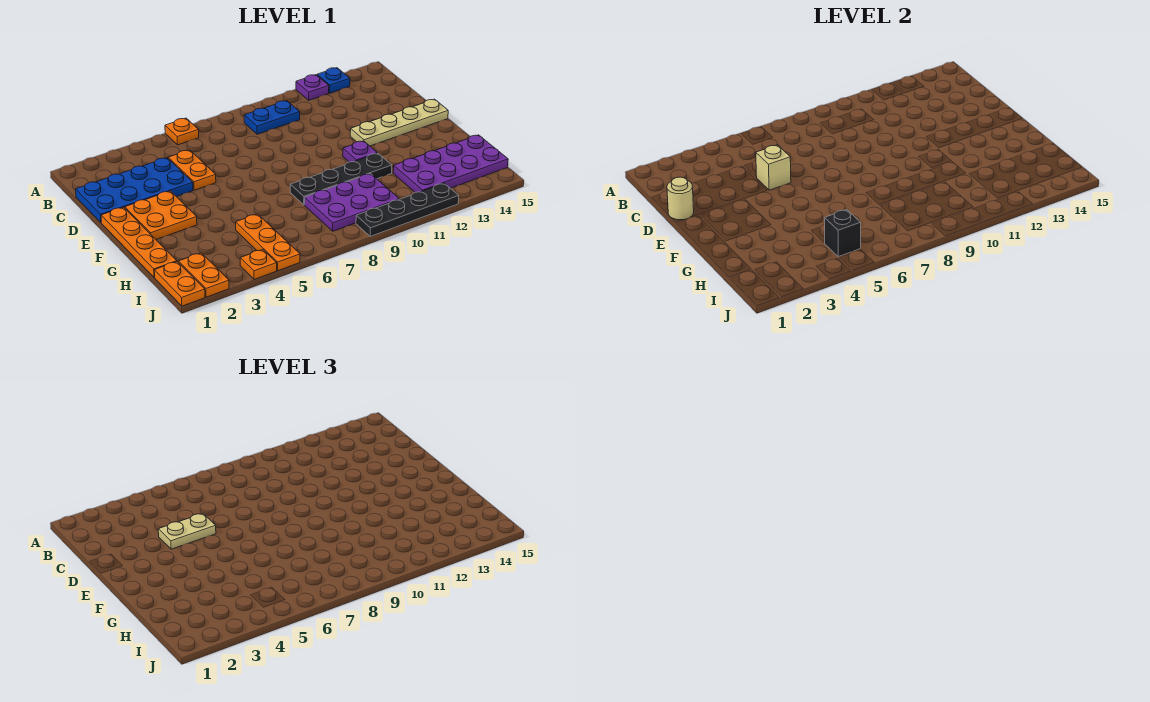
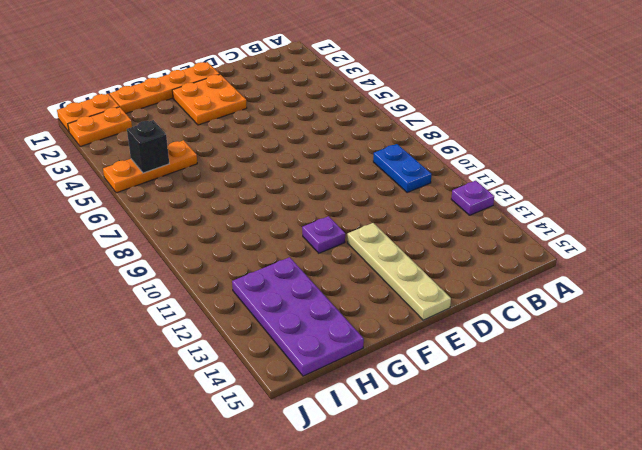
none -> orange 1x1 plate [165,118,199,145]
none -> blue 1x1 plate [317,68,350,93]
none -> blue 2x4 plate [76,158,193,222]

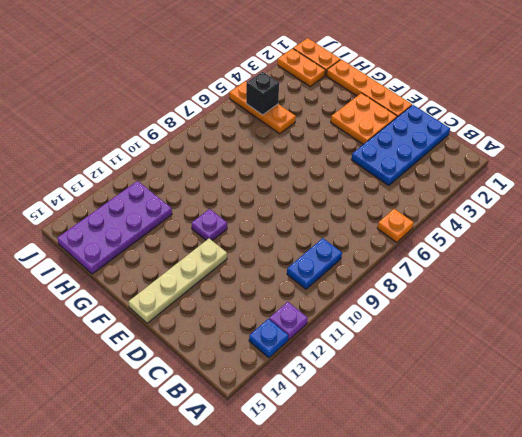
none -> orange 1x2 plate [168,150,216,190]
none -> black 1x4 plate [290,153,392,205]
none -> purple 2x3 plate [304,174,399,231]

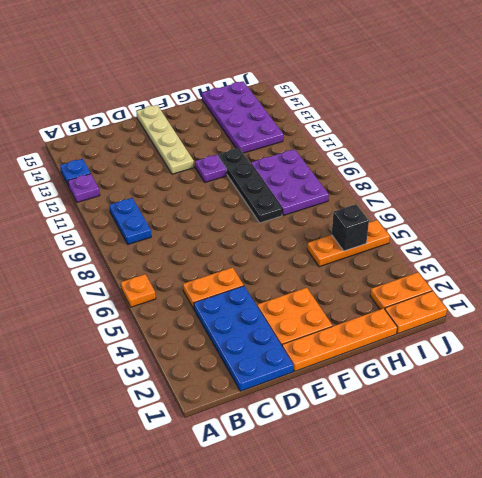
none -> orange 1x1 plate [240,249,277,279]
none -> black 1x4 plate [356,183,459,236]
none -> tan 1x1 round brick [667,177,694,220]

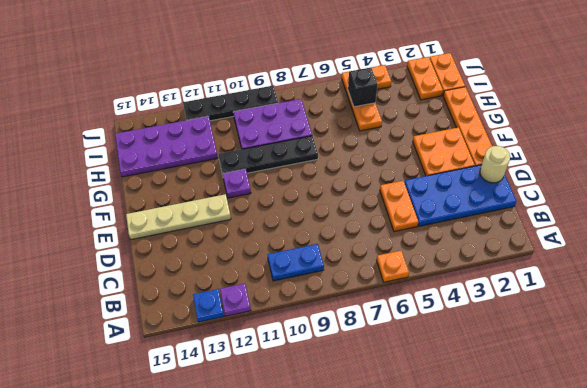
none -> tan 1x1 brick [756,145,791,190]
none -> tan 1x2 plate [158,513,216,549]

